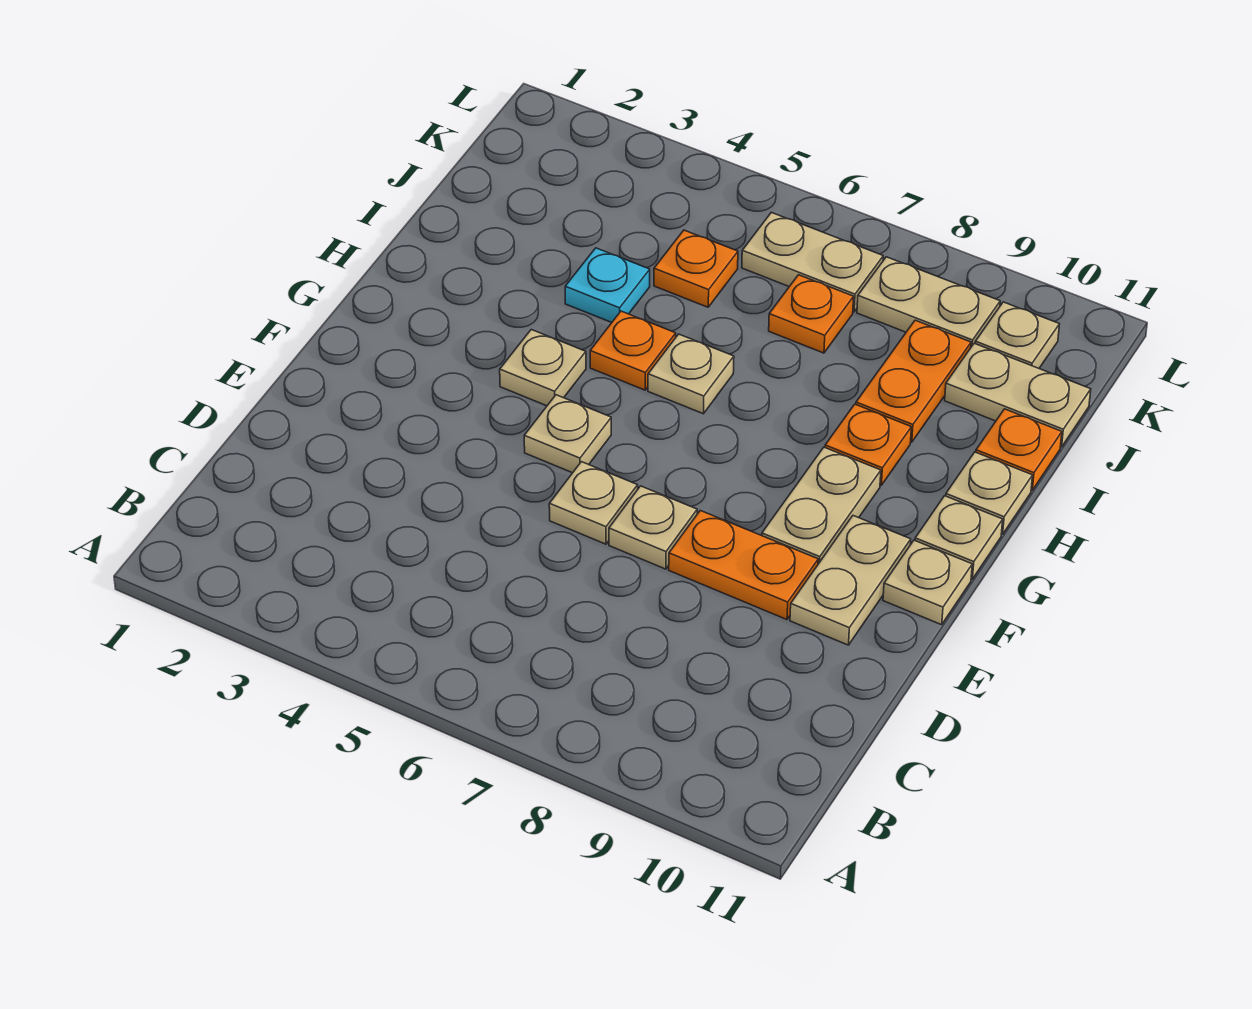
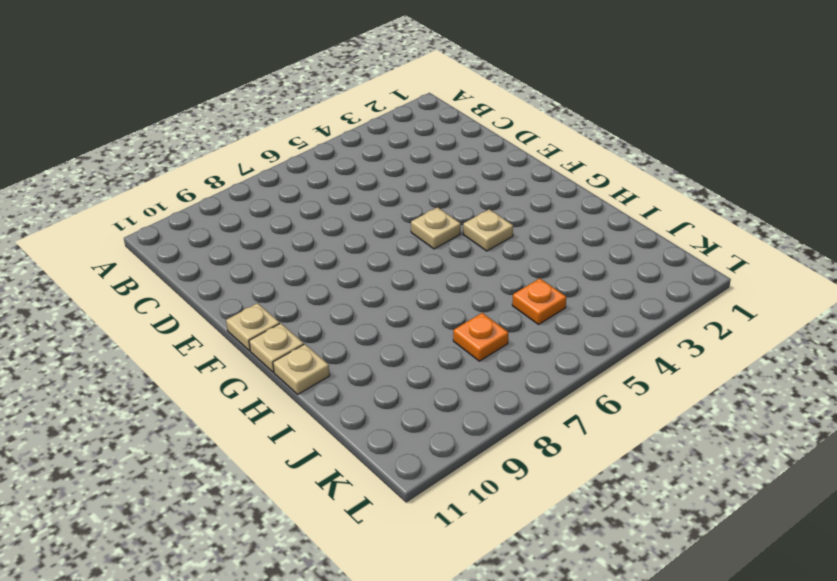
none -> tan 1x1 plate [549,462,638,544]
none -> tan 1x1 plate [609,486,697,569]
none -> orange 1x2 plate [669,511,818,620]

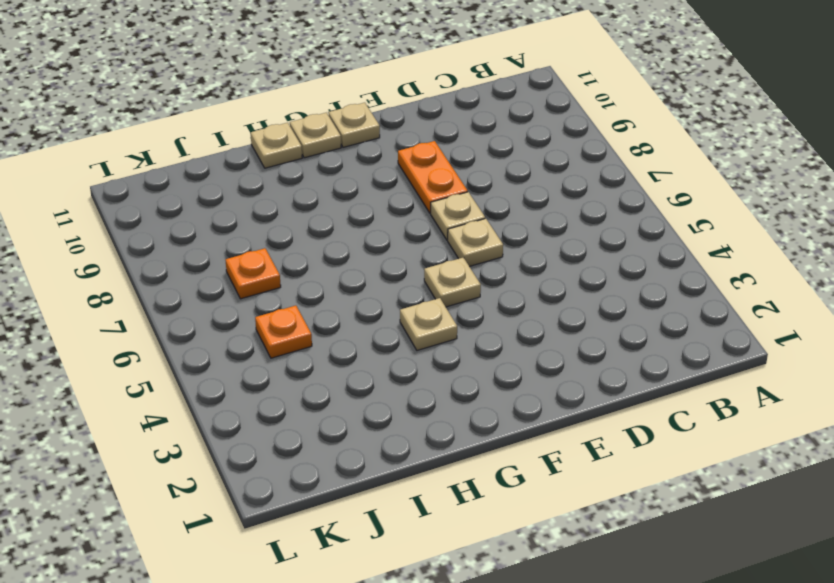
none -> tan 1x2 plate [790,516,911,645]
none -> tan 1x2 plate [762,447,881,564]
none -> orange 1x1 plate [590,311,676,390]

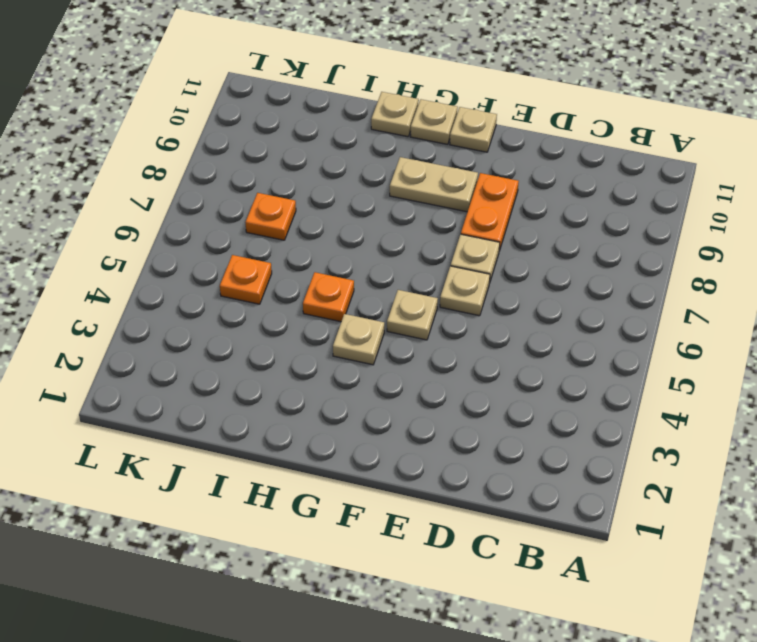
none -> tan 1x2 plate [790,516,911,645]
none -> tan 1x1 plate [648,334,734,414]
none -> orange 1x1 plate [825,404,911,485]

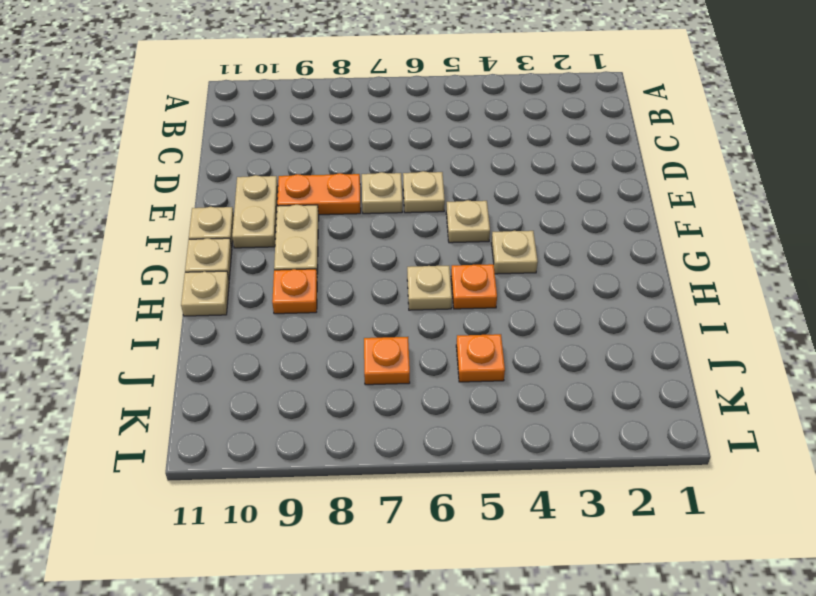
none -> cyan 1x1 plate [565,248,650,322]
none -> orange 1x2 plate [856,320,971,442]
none -> orange 1x1 plate [976,409,1062,490]

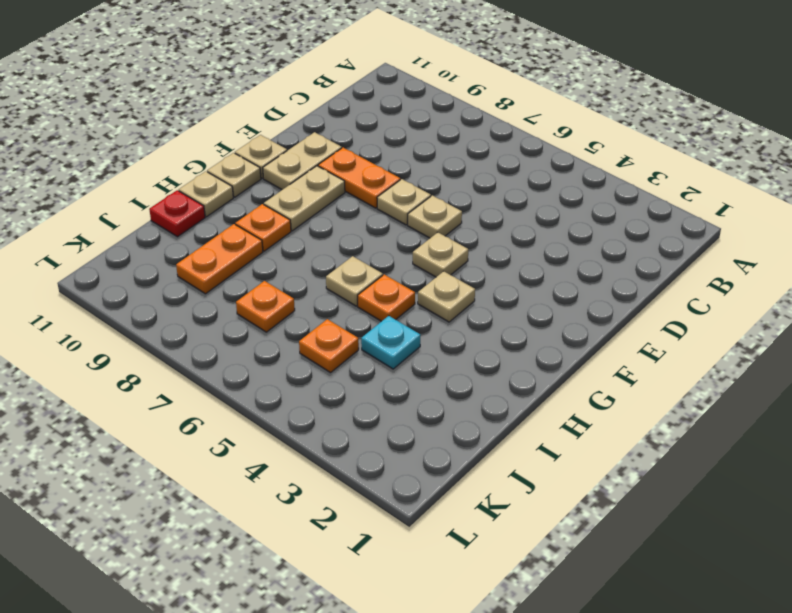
red 1x1 plate [149,190,205,237] -> orange 1x1 plate [976,409,1062,490]
none -> tan 1x2 plate [945,343,1091,447]
none -> tan 1x2 plate [742,212,883,312]
none -> tan 1x2 plate [857,257,1000,347]

